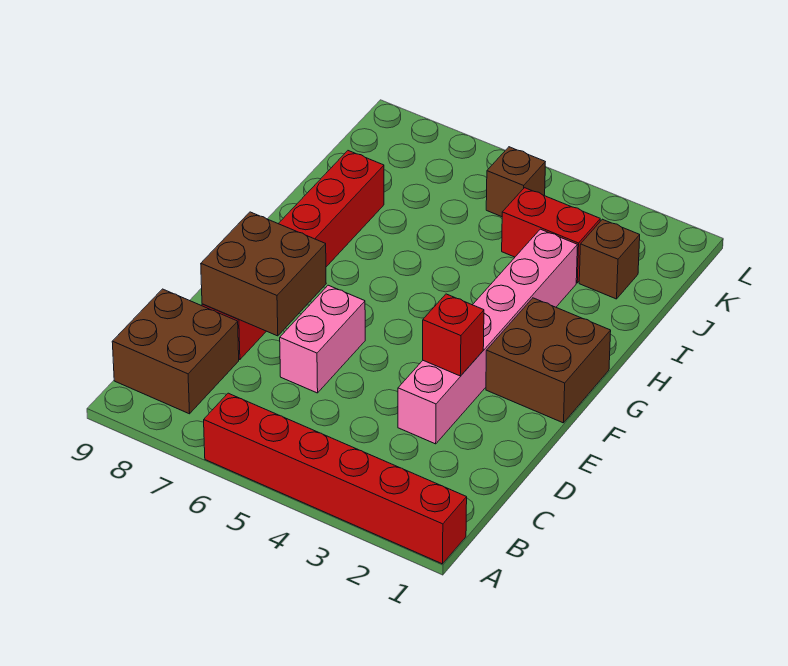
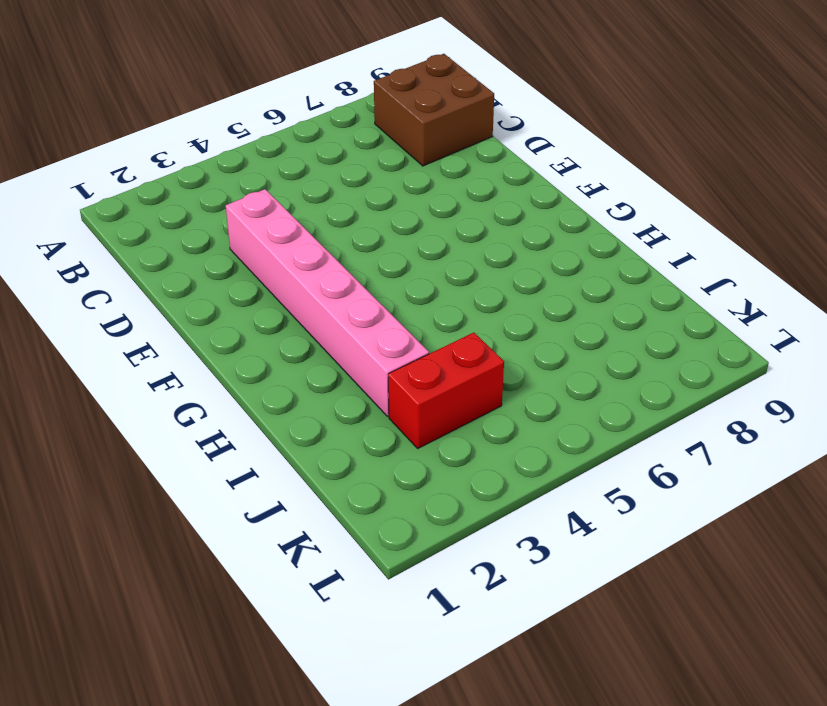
none -> red 1x6 brick [204,393,467,564]
none -> pink 1x2 brick [280,285,365,393]

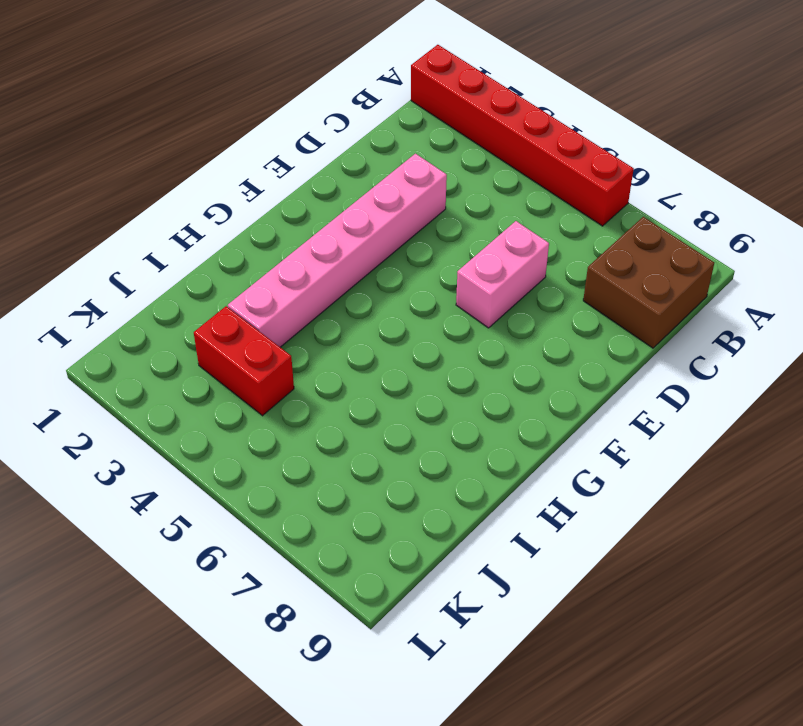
none -> red 1x6 brick [202,151,384,360]
none -> brown 2x2 brick [486,298,611,423]

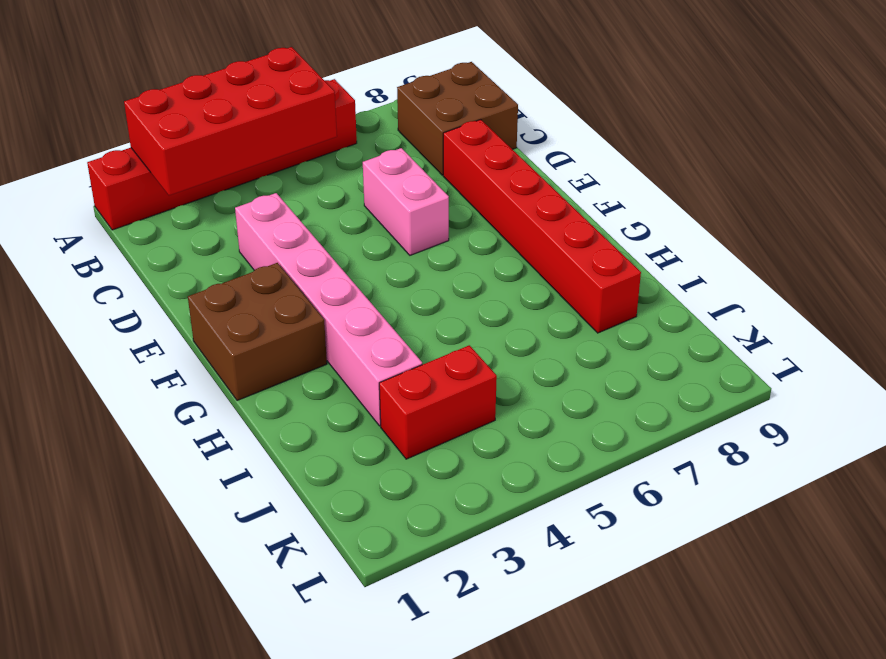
red 2x4 brick [124,47,337,196] -> none
none -> brown 1x1 brick [579,219,640,299]
none -> brown 1x1 brick [486,147,545,217]

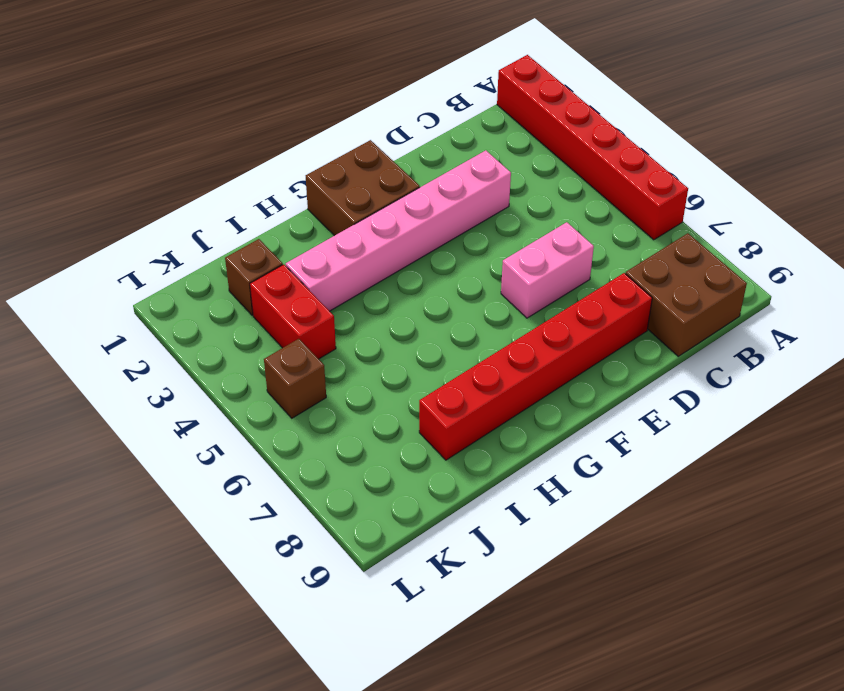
none -> brown 2x2 brick [201,212,326,336]
none -> red 1x1 brick [423,294,484,376]

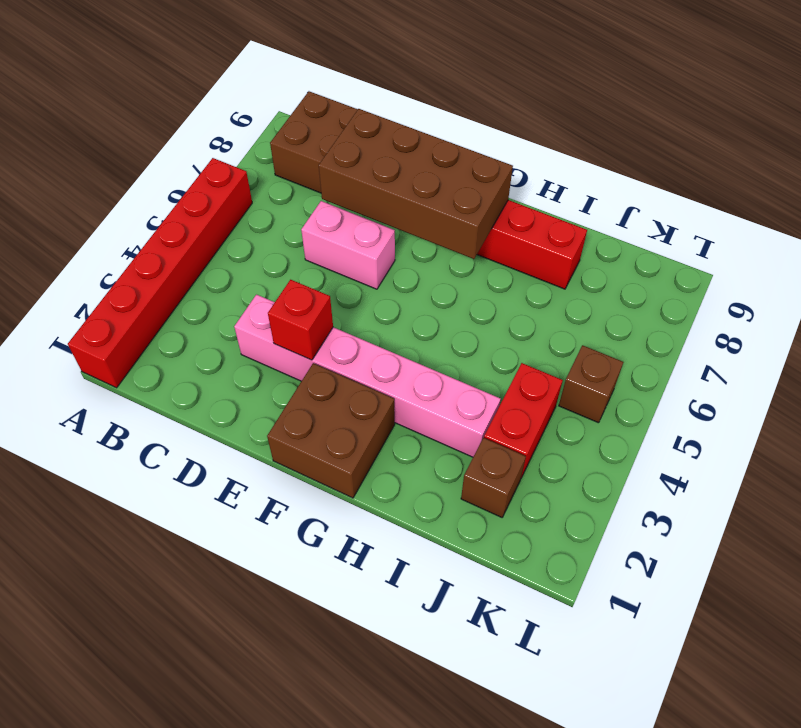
brown 2x4 brick [319,109,513,259] -> brown 2x2 brick [201,212,326,336]

